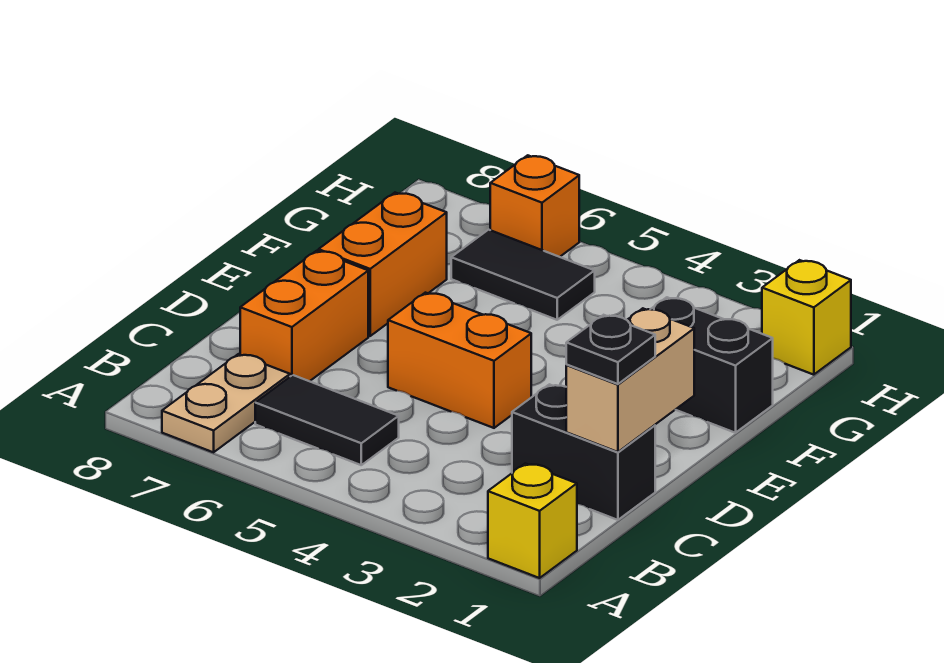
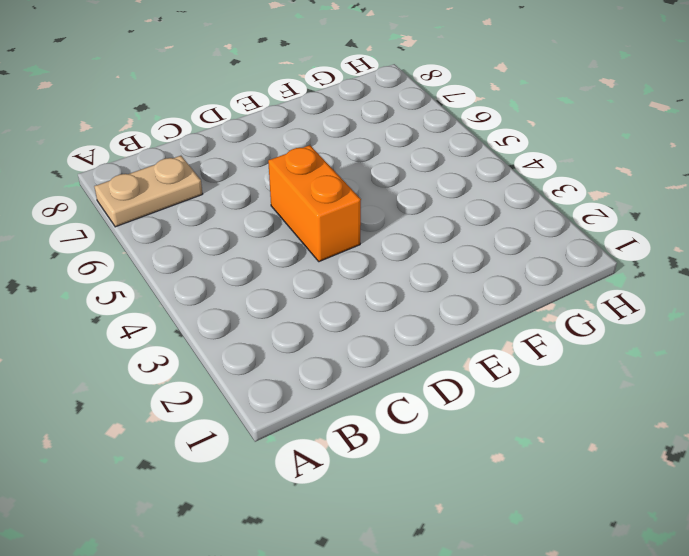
none -> yellow 1x1 brick [488,464,577,578]
none -> black 1x2 tile [255,375,399,465]
none -> black 1x2 brick [512,384,655,520]

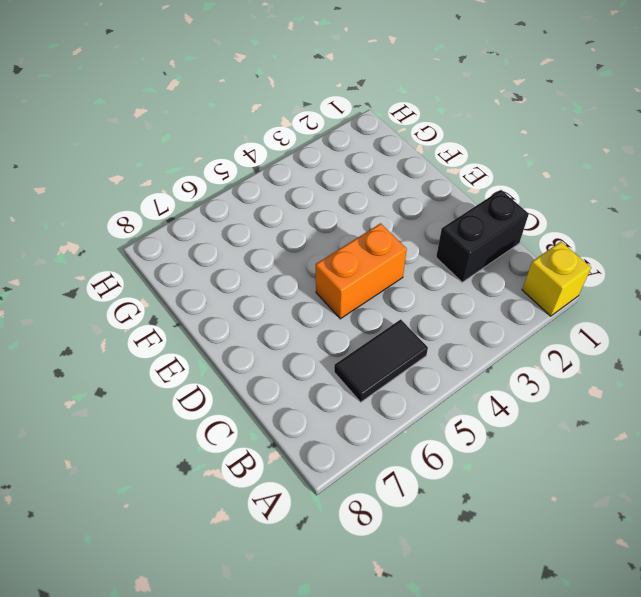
none -> tan 1x2 plate [162,354,290,452]
none -> orange 1x2 brick [240,251,368,381]
none -> orange 1x2 brick [319,193,447,336]

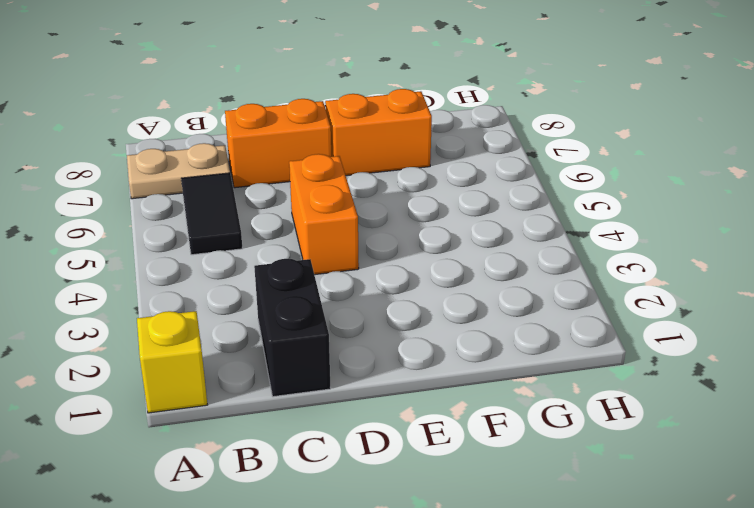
none -> black 1x2 brick [651,297,773,433]
none -> black 1x2 tile [451,230,595,320]
none -> yellow 1x1 brick [762,260,851,375]

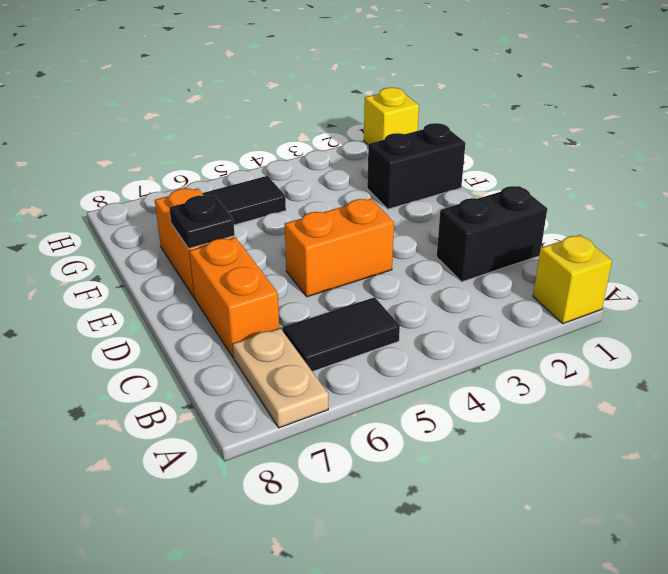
black 1x1 plate [169,195,235,249] -> black 1x1 plate moved to [566,315,655,384]
none -> orange 1x1 brick [490,155,579,257]
none -> tan 1x2 brick [566,308,694,452]

